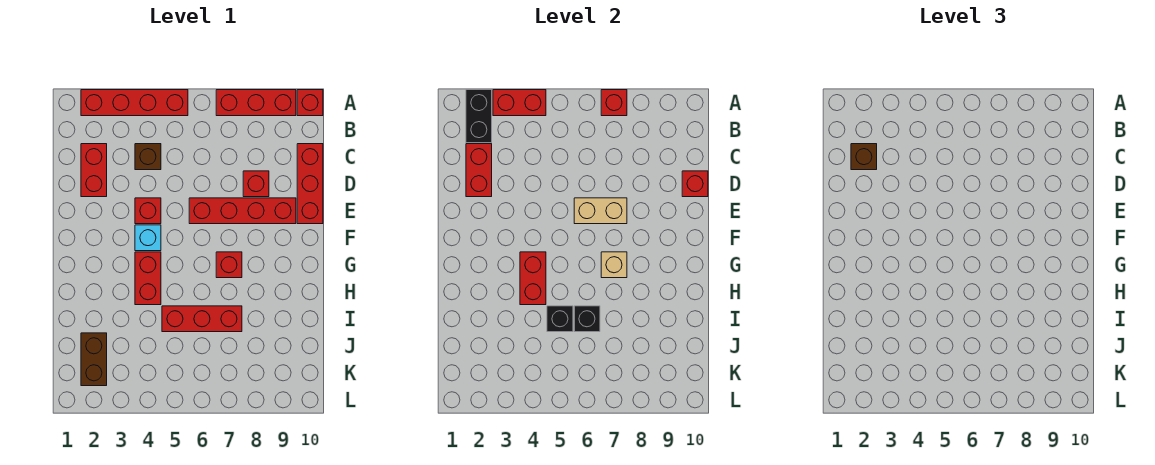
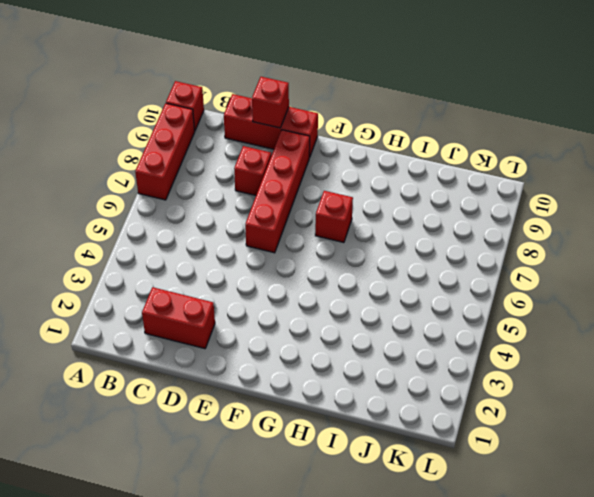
none -> red 1x4 brick [81,90,188,116]
none -> brown 1x1 brick [135,144,161,170]
none -> red 1x1 brick [135,198,161,224]

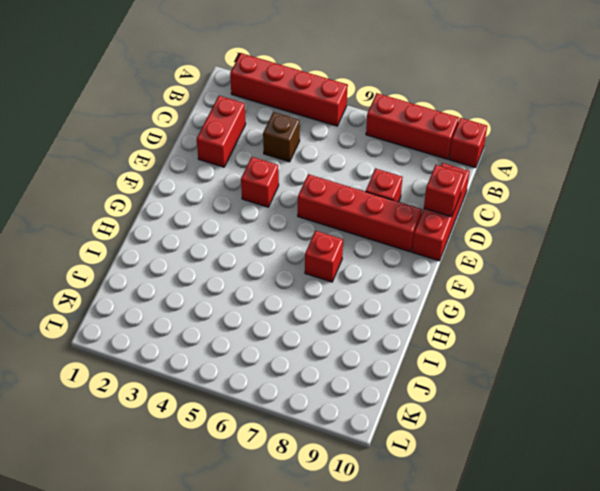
none -> cyan 1x1 brick [135,225,161,251]
none -> red 1x2 brick [135,252,161,305]
none -> red 1x3 brick [162,306,242,332]

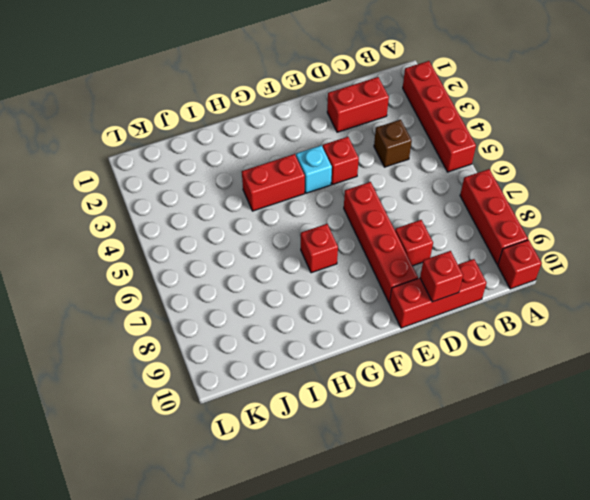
none -> red 1x3 brick [162,306,242,332]
none -> brown 1x2 brick [81,333,107,386]
none -> black 1x2 brick [466,90,492,143]

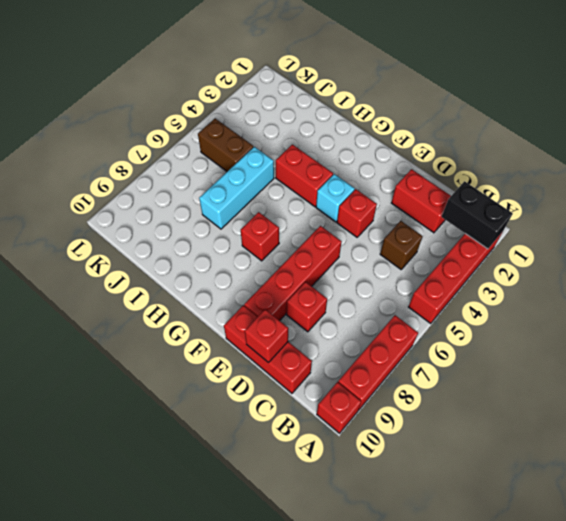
cyan 1x3 brick [199,147,274,229] -> red 1x3 brick [162,306,242,332]
brown 1x2 brick [198,118,253,171] -> brown 1x2 brick moved to [81,333,107,386]
none -> red 1x2 brick [493,90,546,116]
none -> red 1x1 brick [601,90,627,116]
none -> red 1x2 brick [466,144,492,197]

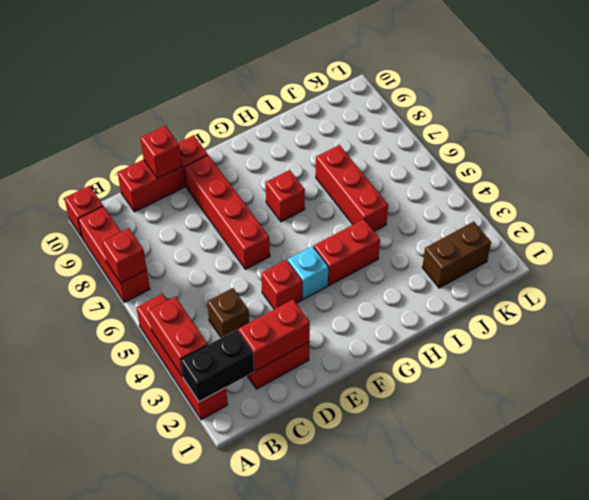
none -> red 1x1 brick [243,171,269,197]
none -> tan 1x2 brick [574,198,627,224]
none -> red 1x2 brick [520,252,546,305]

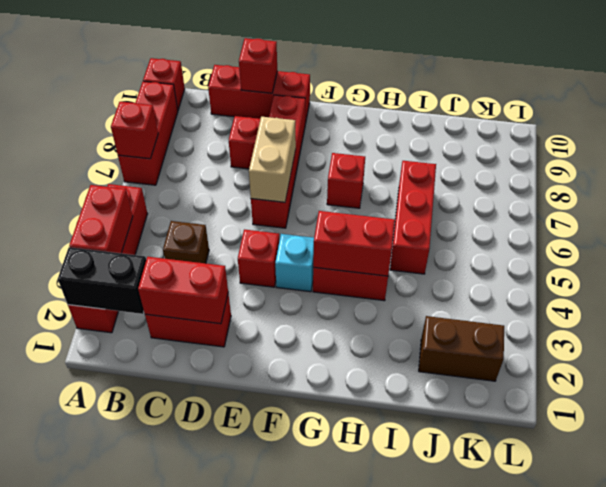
none -> tan 1x1 brick [601,252,627,278]
none -> black 1x1 brick [547,306,573,332]
none -> black 1x1 brick [574,306,600,332]

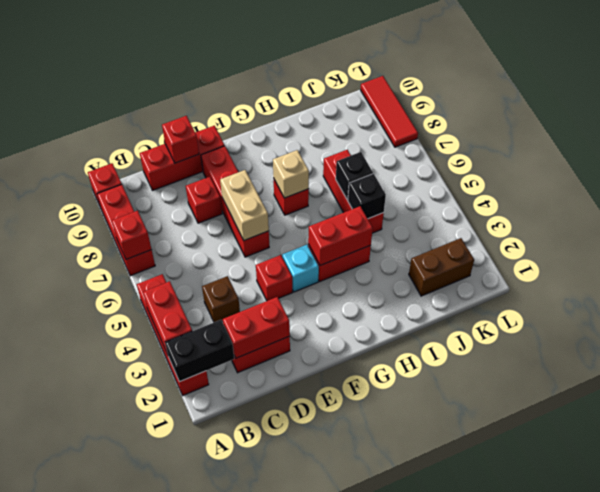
red 1x3 tile [361,76,418,147] -> none
none -> brown 1x1 brick [851,144,877,170]

